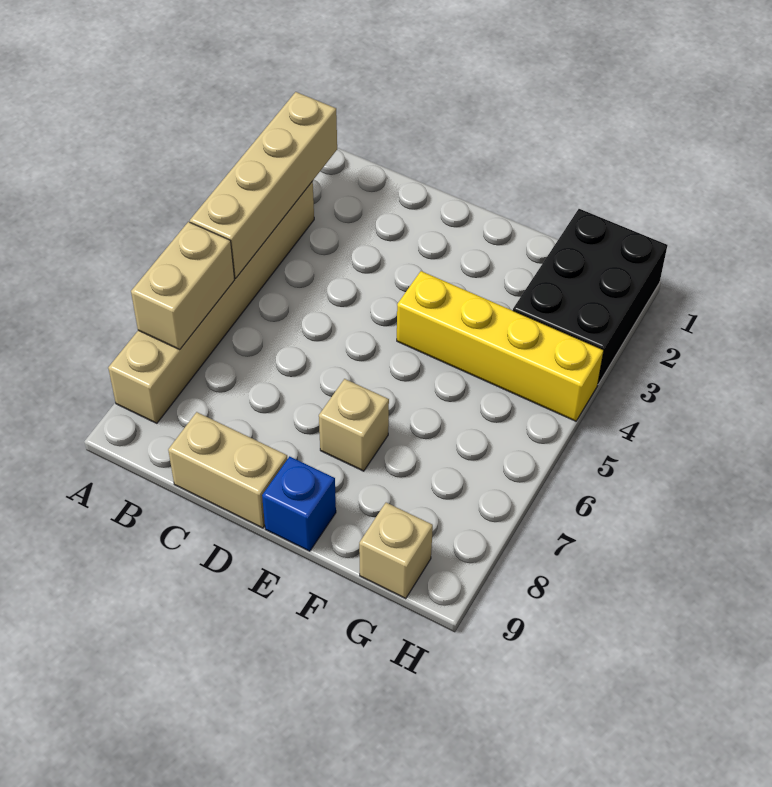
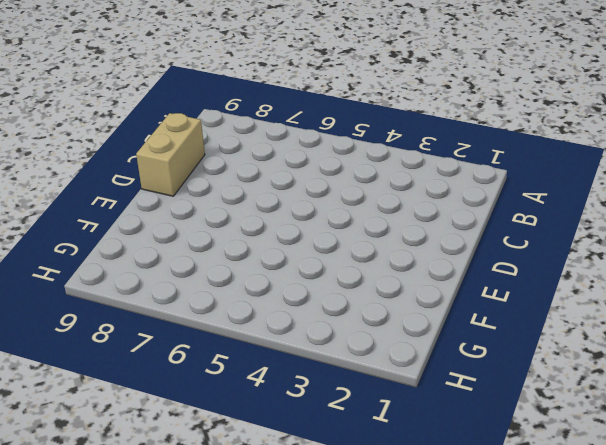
none -> tan 1x6 brick [108,181,314,423]
none -> yellow 1x4 brick [397,271,604,421]

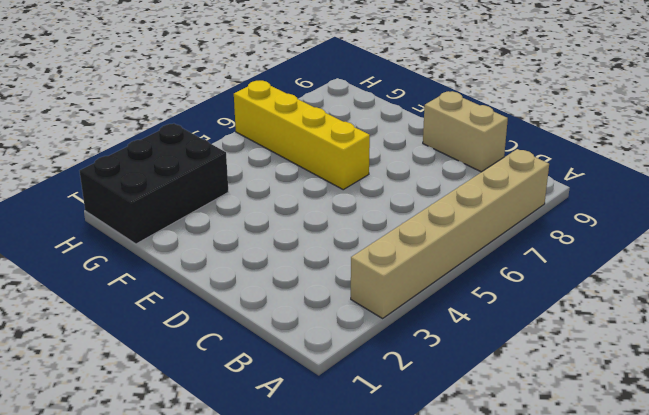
yellow 1x4 brick [234,81,370,190] -> yellow 1x4 brick moved to [397,271,604,421]
none -> tan 1x1 brick [319,379,389,471]
none -> blue 1x1 brick [262,456,336,551]

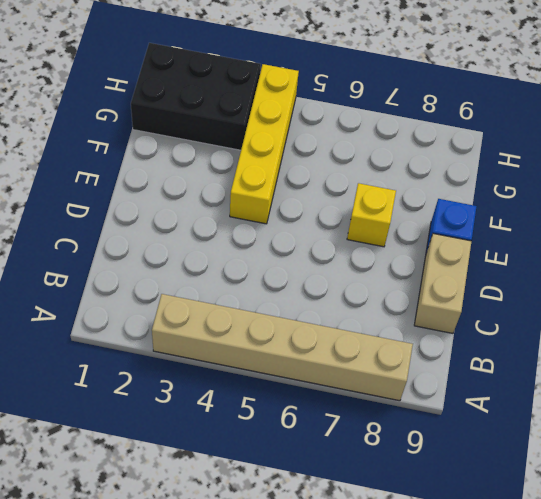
yellow 1x1 brick [347,183,396,247] -> tan 1x1 brick [319,379,389,471]
none -> tan 1x1 brick [359,503,433,599]
none -> tan 1x4 brick [190,92,337,278]

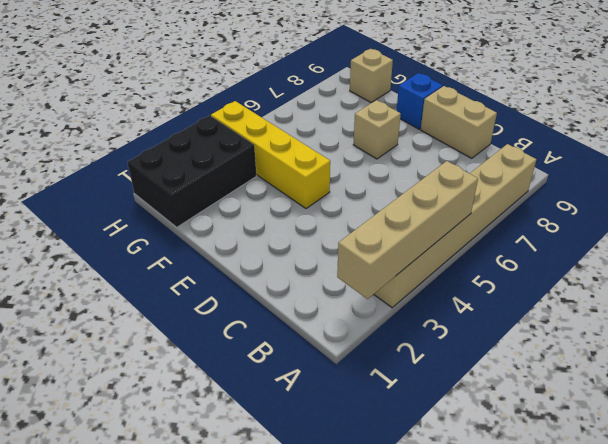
none -> tan 1x2 brick [131,222,235,349]

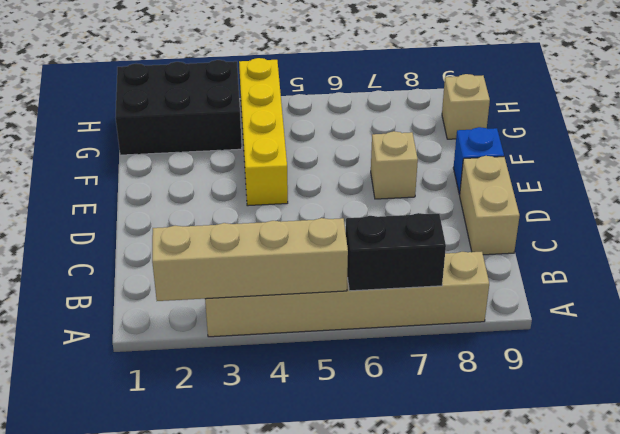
black 1x2 brick [346,213,446,291] -> tan 1x2 brick [131,222,235,349]

